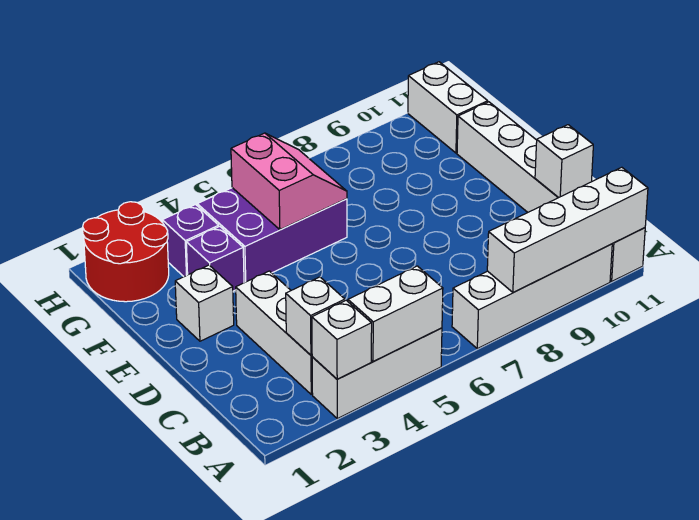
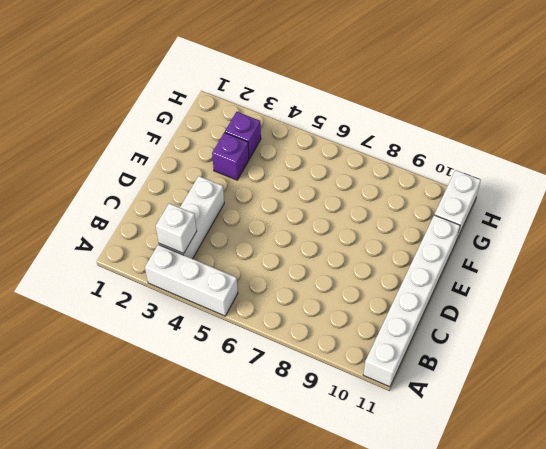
none -> white 1x4 brick [452,244,612,349]
none -> white 1x1 brick [175,265,234,341]
none -> purple 2x3 brick [197,188,347,283]

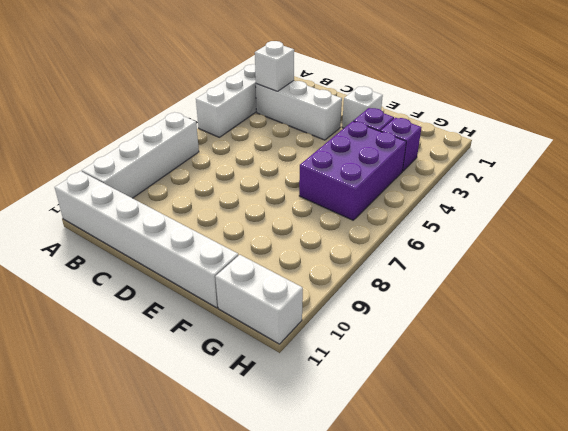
none -> red 2x2 round brick [83,202,169,302]
none -> white 1x1 brick [312,300,372,379]
none -> white 1x2 brick [348,266,443,361]

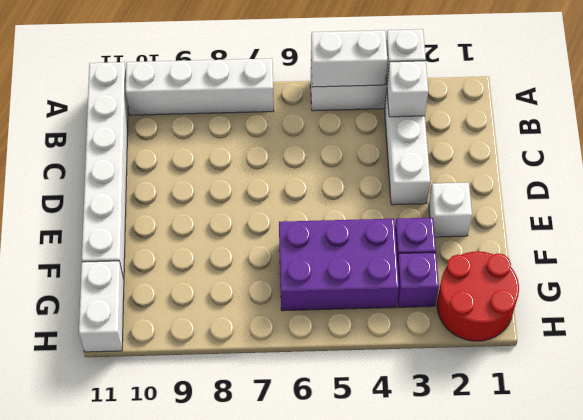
none -> white 1x4 brick [487,167,648,292]
none -> white 1x1 brick [535,125,593,198]
none -> pink 2x2 slope [231,133,347,230]

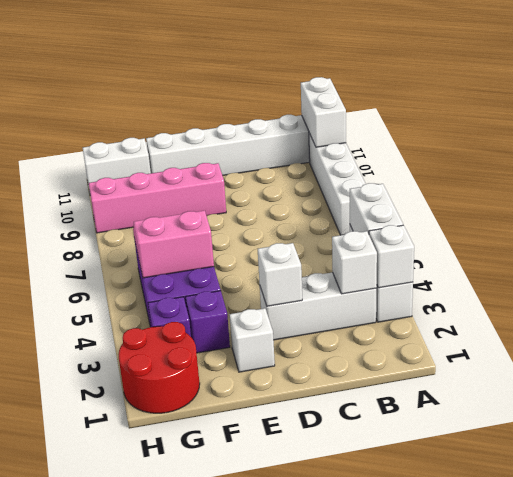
white 1x2 brick [301,77,346,147] -> white 1x4 brick [487,167,648,292]
white 1x1 brick [258,243,302,306] -> white 1x1 brick moved to [535,125,593,198]
pink 1x4 brick [89,163,226,233] -> none

